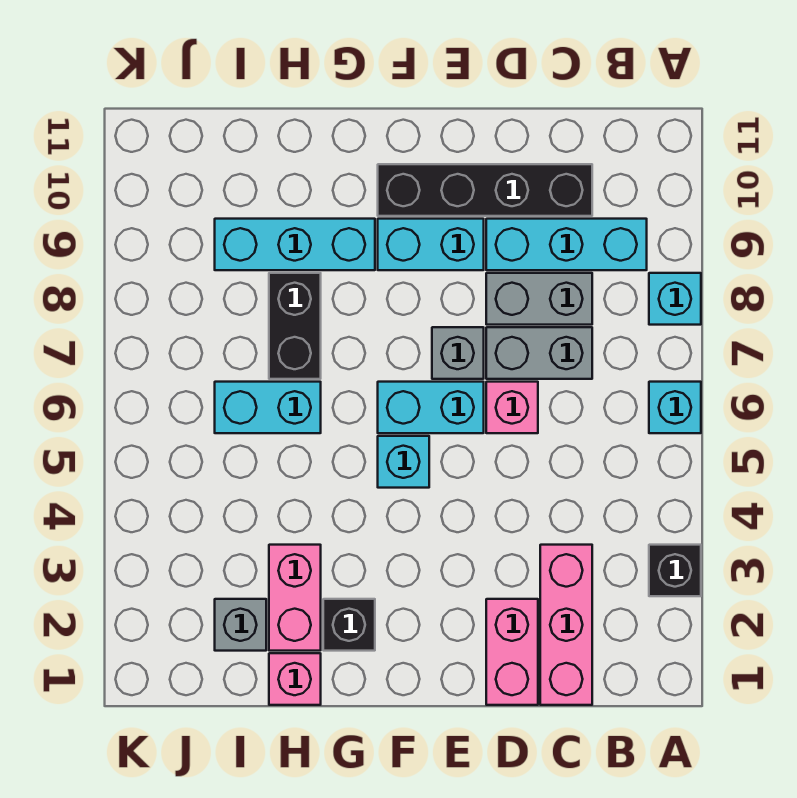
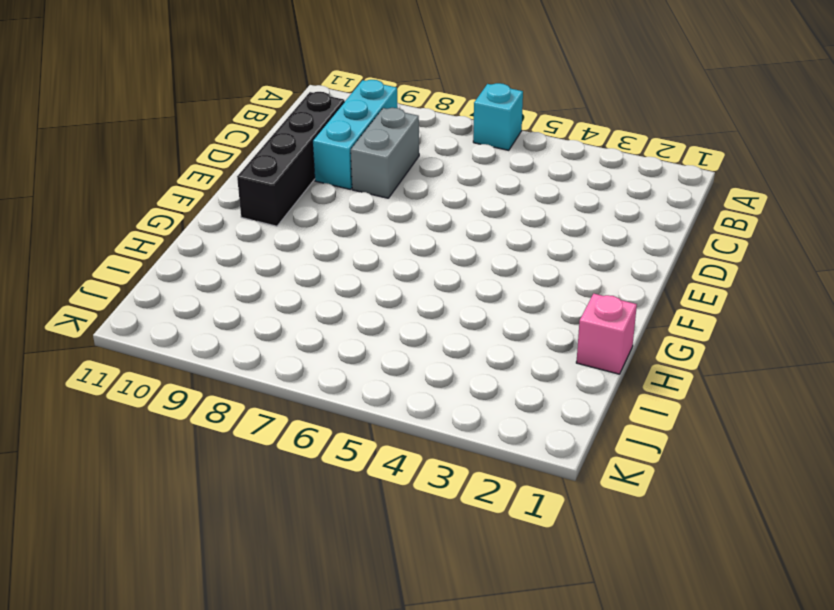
none -> black 1x1 brick [649,545,701,596]
none -> cyan 1x1 brick [649,273,701,325]
none -> pink 1x3 brick [540,545,592,705]

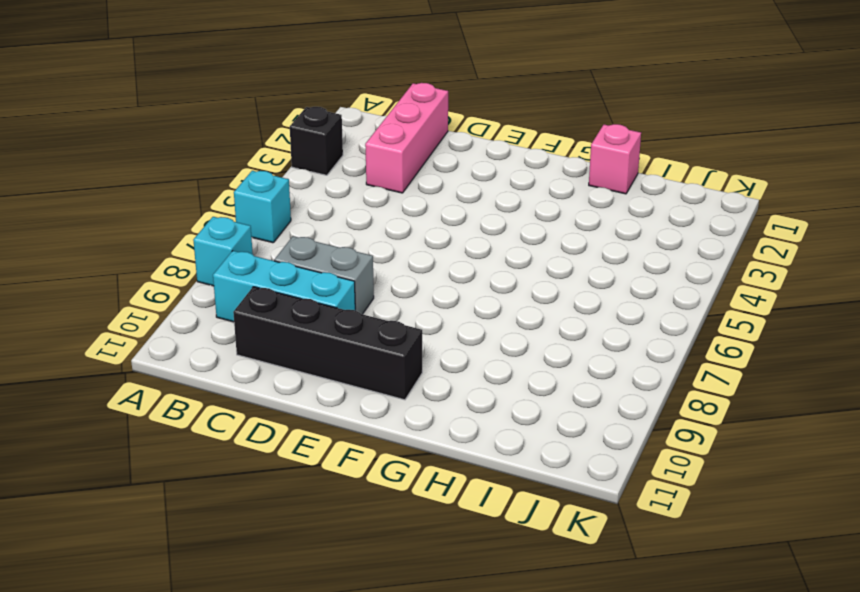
none -> grey 1x2 brick [486,327,592,379]
none -> pink 1x2 brick [486,599,538,705]
none -> pink 1x1 brick [486,382,538,433]

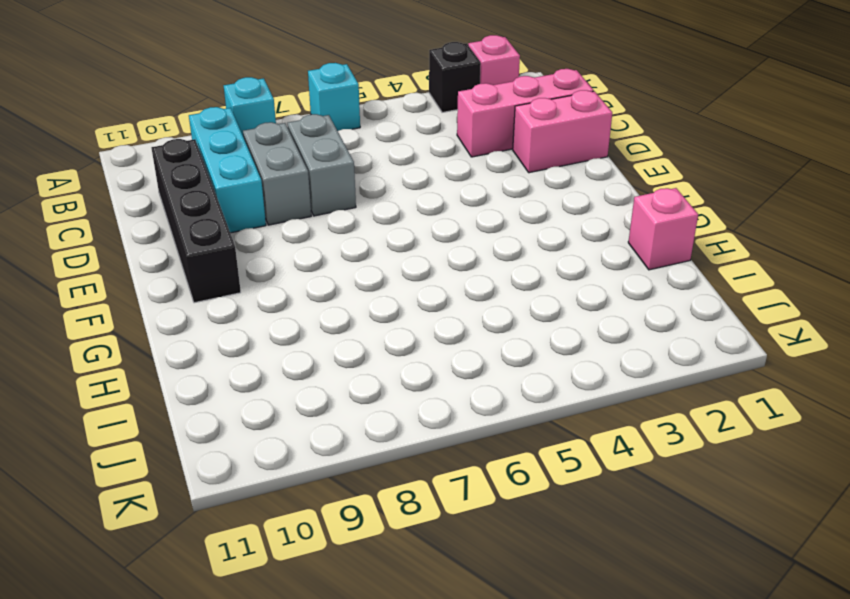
pink 1x1 brick [468,35,520,85] -> pink 1x1 brick moved to [486,382,538,433]
none -> cyan 1x2 brick [378,382,484,433]
none -> grey 1x1 brick [432,327,484,379]
none -> cyan 1x2 brick [378,219,484,270]

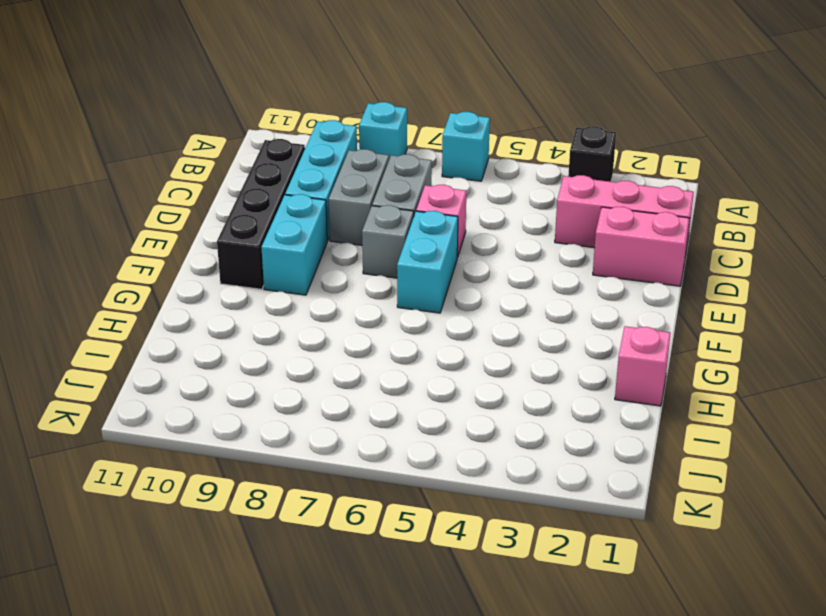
none -> cyan 1x1 brick [378,436,429,488]
none -> black 1x1 brick [323,599,375,651]
none -> cyan 1x3 brick [215,219,375,270]

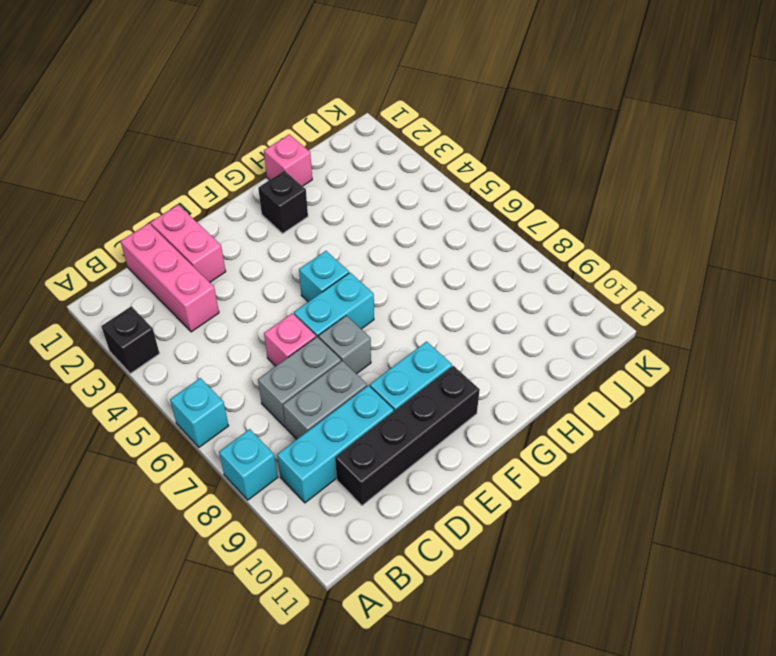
none -> cyan 1x3 brick [215,219,375,270]
none -> pink 1x2 brick [269,545,321,651]
none -> cyan 1x2 brick [215,382,321,433]

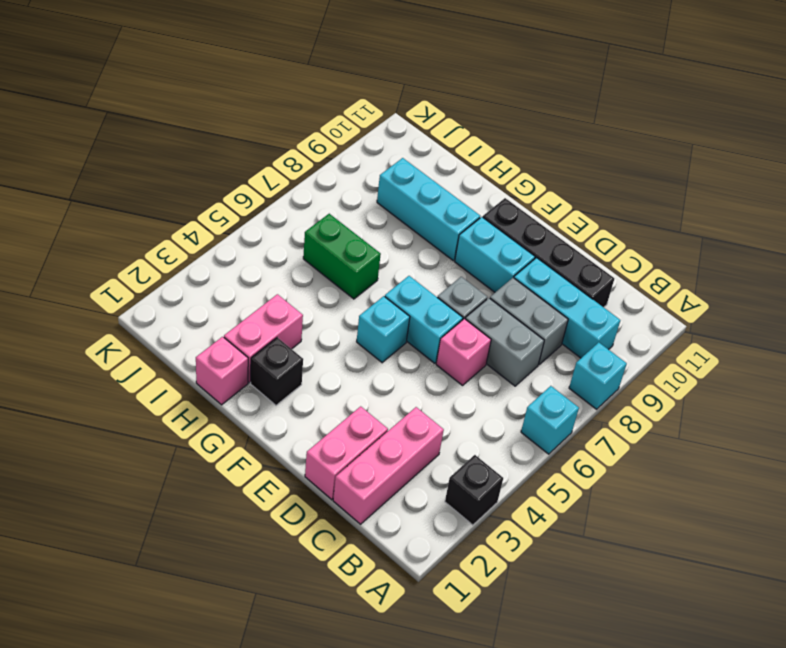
green 1x2 brick [303,214,381,299] -> cyan 1x2 brick [215,382,321,433]
none -> black 1x2 brick [269,273,321,379]
none -> grey 1x1 brick [215,599,266,651]

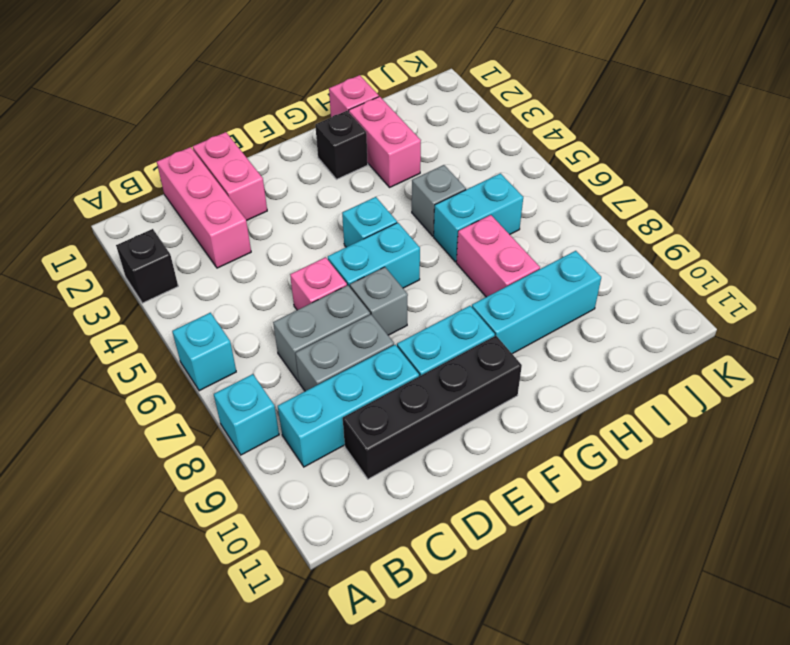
grey 1x1 brick [412,165,466,236] -> grey 1x1 brick moved to [215,599,266,651]
pink 1x2 brick [456,215,540,297] -> black 1x2 brick [269,273,321,379]

